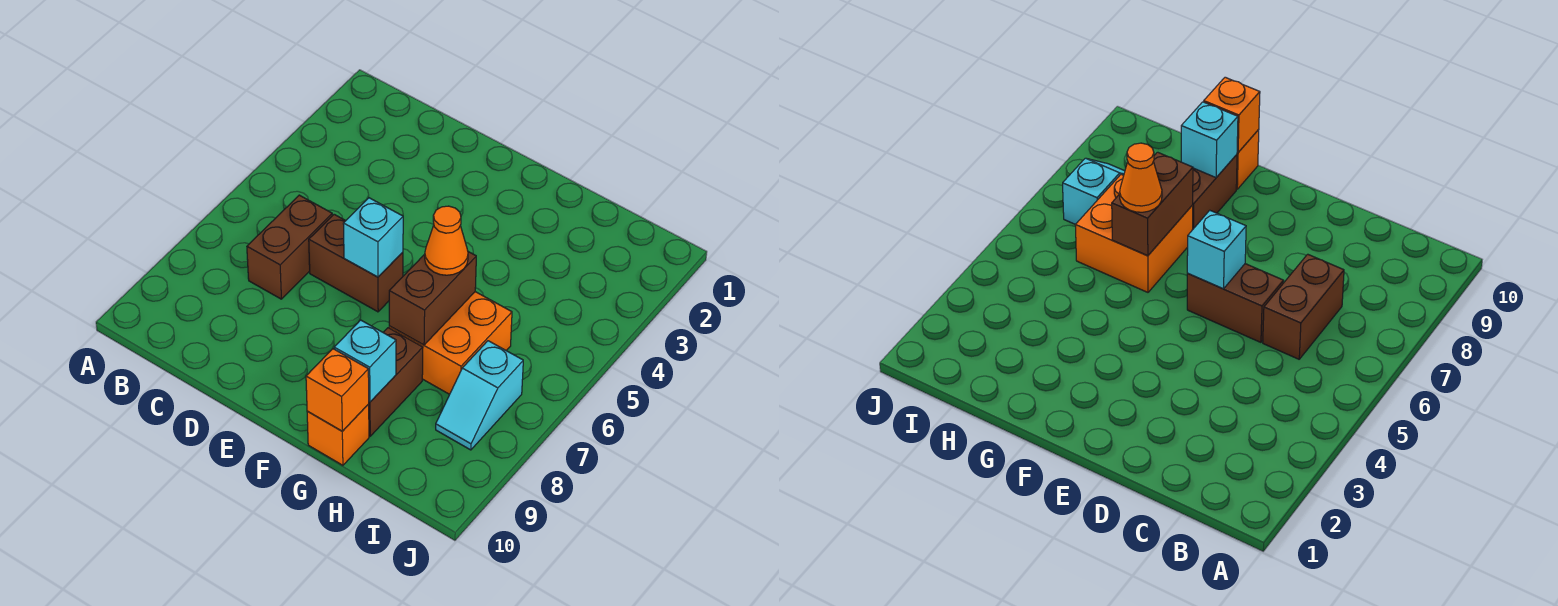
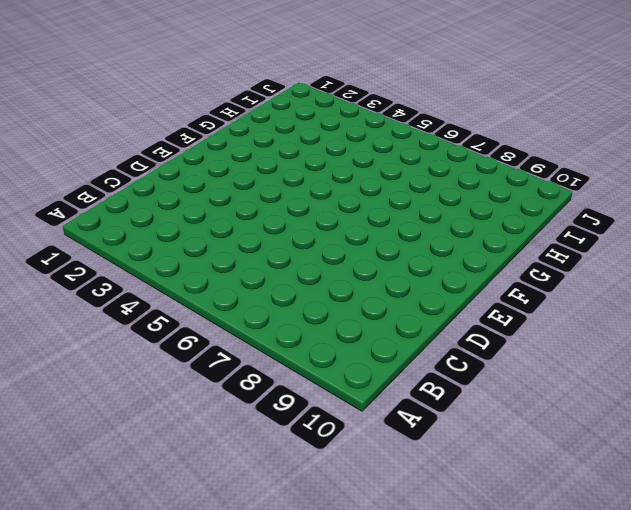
none -> brown 1x2 brick [247,195,332,299]
none -> brown 1x2 brick [309,214,403,312]

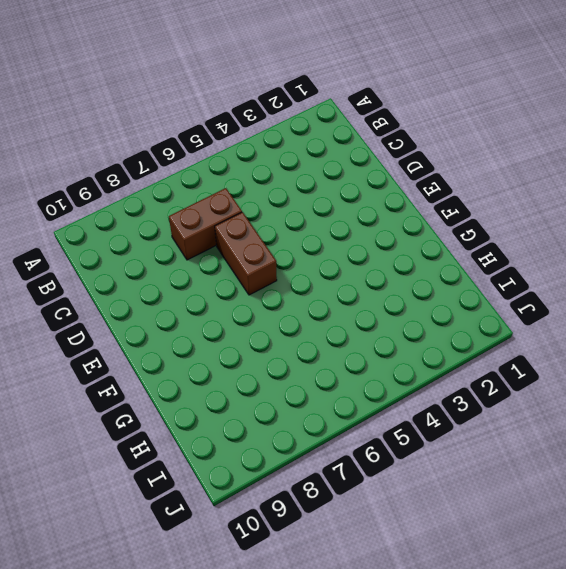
none -> orange 2x2 brick [389,292,512,394]
none -> brown 1x2 brick [369,328,423,436]

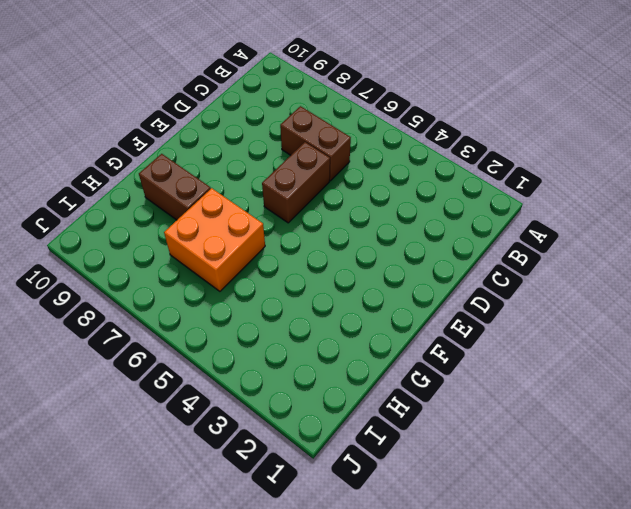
none -> orange 1x1 brick [307,404,369,465]
none -> cyan 1x2 slope [436,341,523,450]

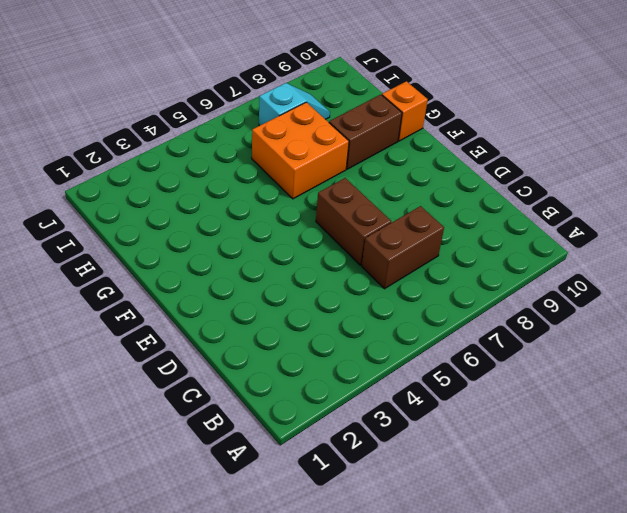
none -> cyan 1x1 brick [343,198,403,277]
none -> brown 1x2 brick [389,252,476,345]

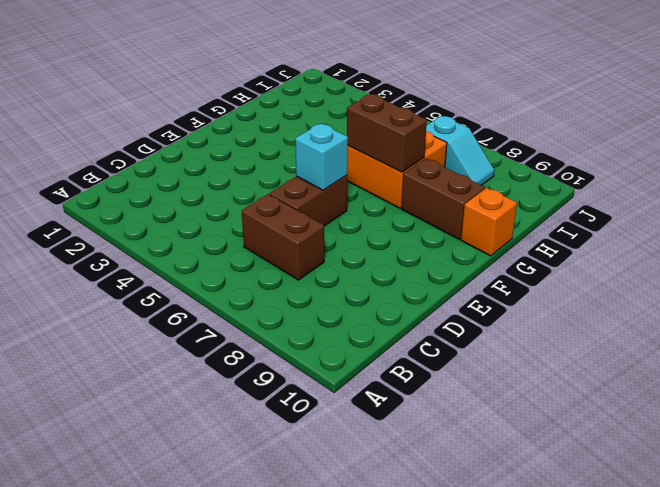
none -> cyan 1x1 brick [334,320,396,402]
none -> orange 1x1 brick [306,349,369,431]

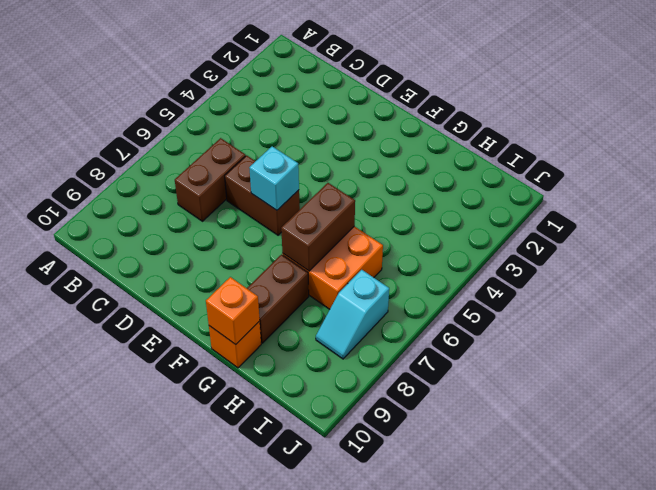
none -> cyan 1x1 brick [334,320,396,402]
none -> orange 1x1 cone [425,206,468,275]

